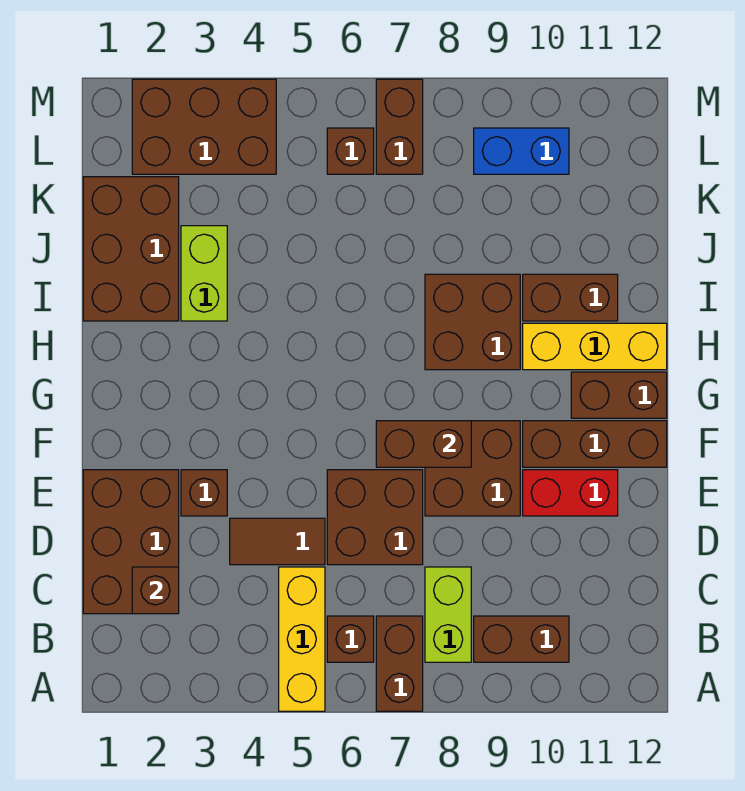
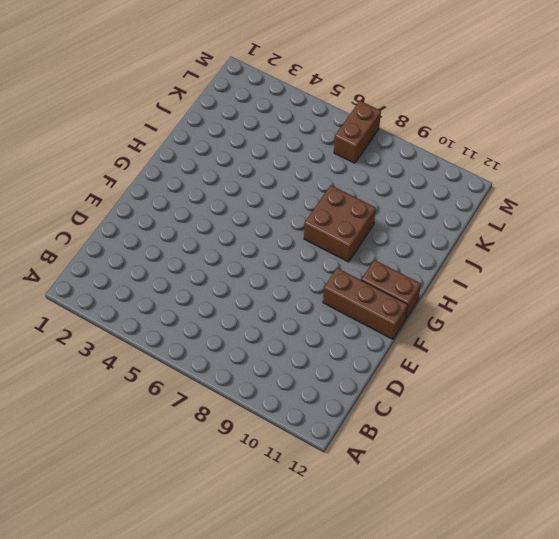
none -> yellow 1x3 brick [279,567,325,711]
none -> brown 1x2 brick [376,616,423,711]
none -> brown 1x1 brick [327,616,374,662]

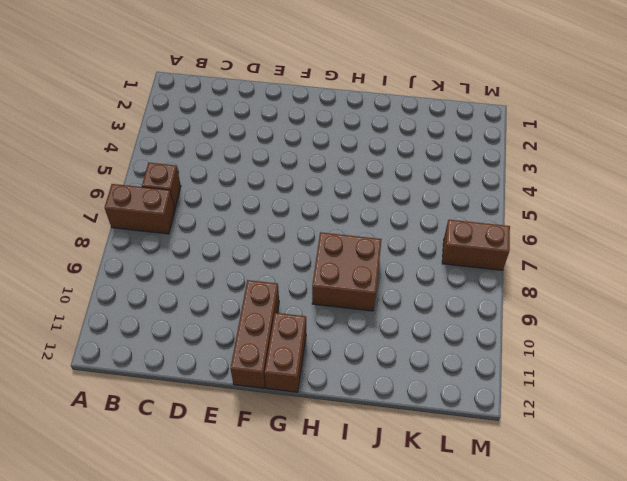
none -> yellow 1x3 brick [279,567,325,711]
none -> lime 1x2 brick [425,567,471,662]
none -> brown 1x2 brick [474,616,569,662]

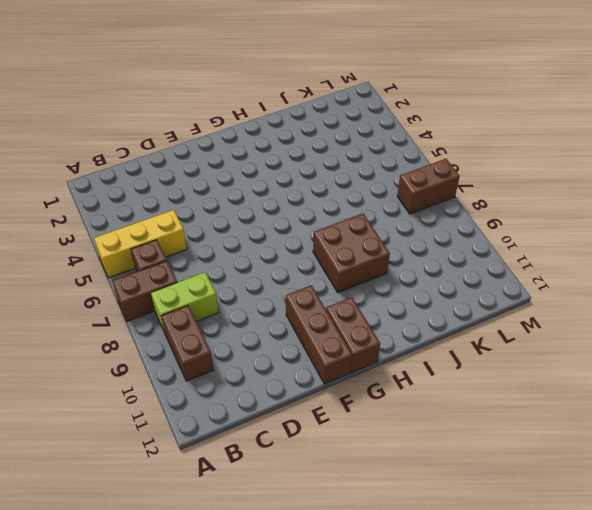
none -> brown 2x3 brick [83,470,179,614]
none -> brown 1x2 tile [230,518,325,565]
none -> brown 2x2 brick [327,470,423,565]

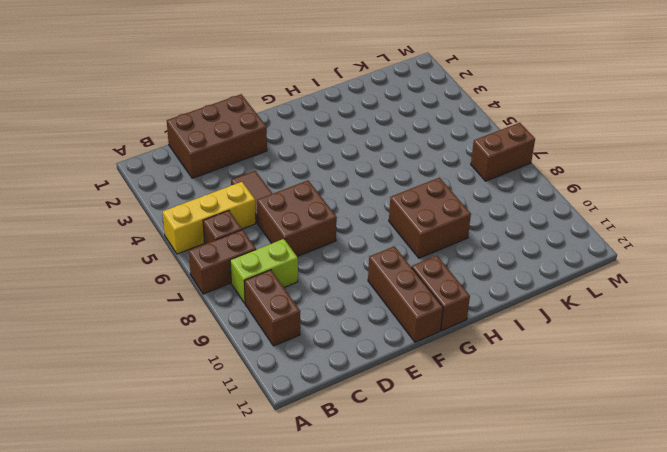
none -> brown 1x1 brick [181,470,227,516]
none -> brown 2x2 brick [425,421,520,516]
none -> red 1x2 brick [523,470,618,516]

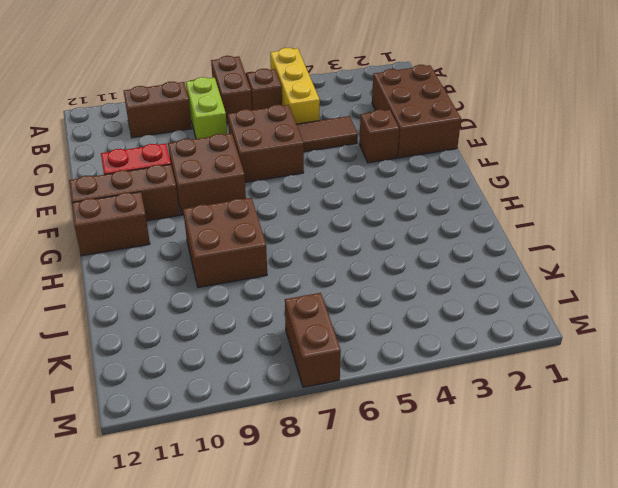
none -> yellow 1x3 brick [523,323,667,370]
none -> brown 2x3 brick [83,177,179,321]
none -> lime 1x2 brick [181,226,227,321]

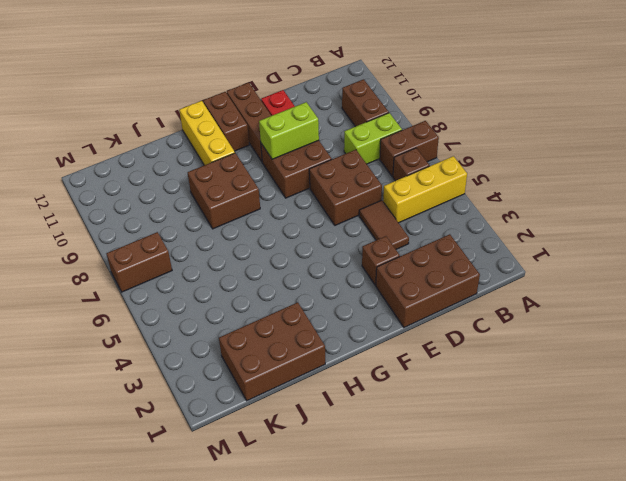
lime 1x2 brick [259,102,319,159] -> lime 1x2 brick moved to [181,226,227,321]
none -> brown 1x2 brick [523,274,618,321]
none -> brown 2x3 brick [132,79,276,174]
none -> brown 1x1 brick [327,128,374,174]

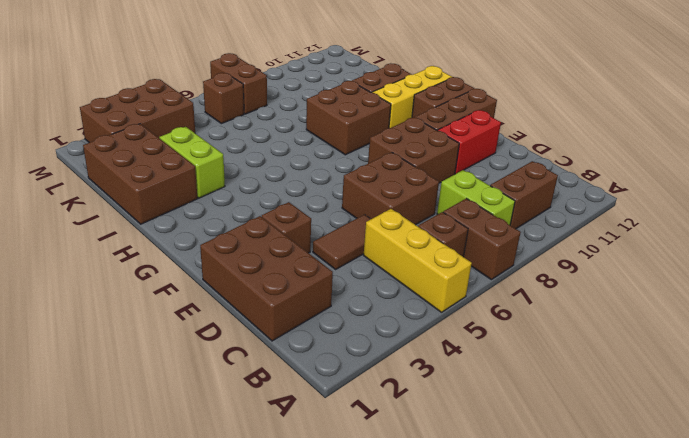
none -> blue 1x2 brick [474,128,569,174]
none -> brown 1x1 brick [132,567,179,614]
none -> brown 1x2 brick [376,421,471,467]

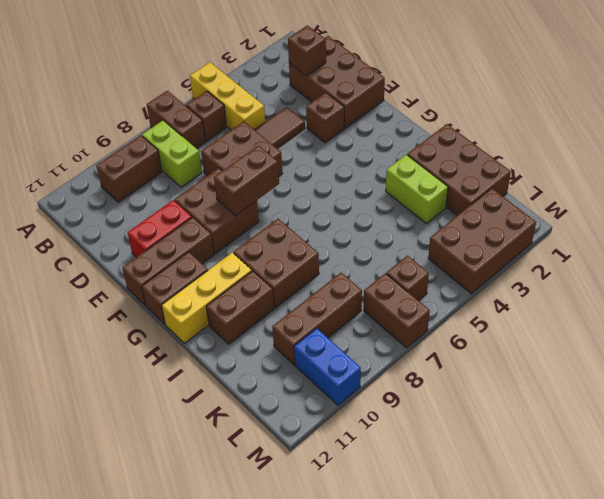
brown 1x3 brick [272,273,362,365] -> none
blue 1x2 brick [294,328,361,405] -> blue 1x2 brick turned to [474,128,569,174]

